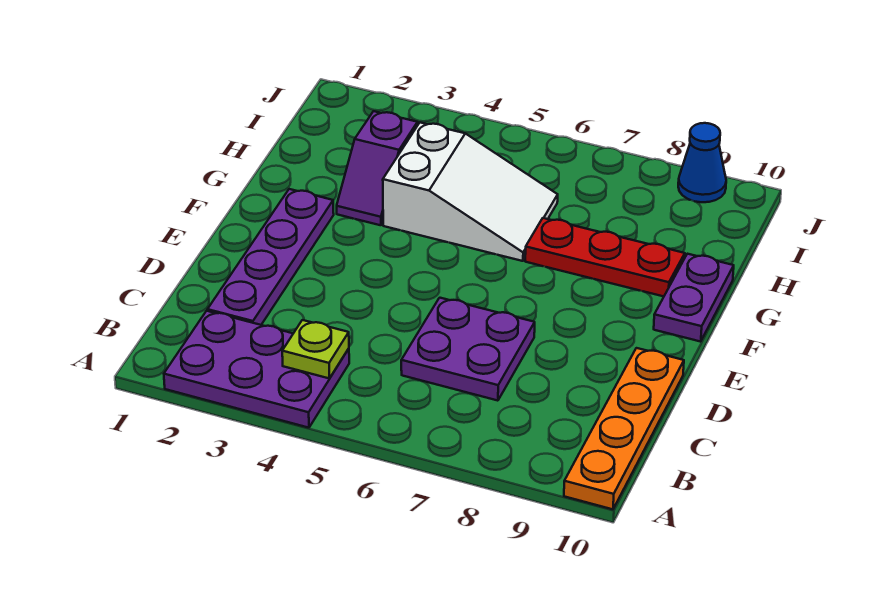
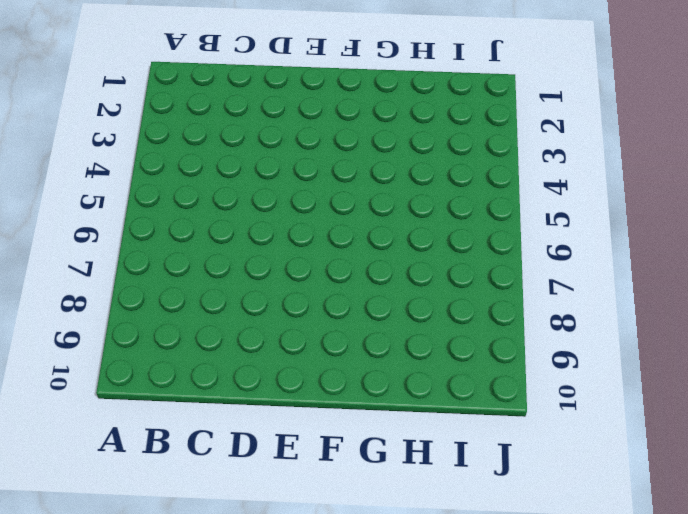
none -> purple 2x3 plate [164,311,349,428]
none -> orange 1x4 plate [564,348,684,509]

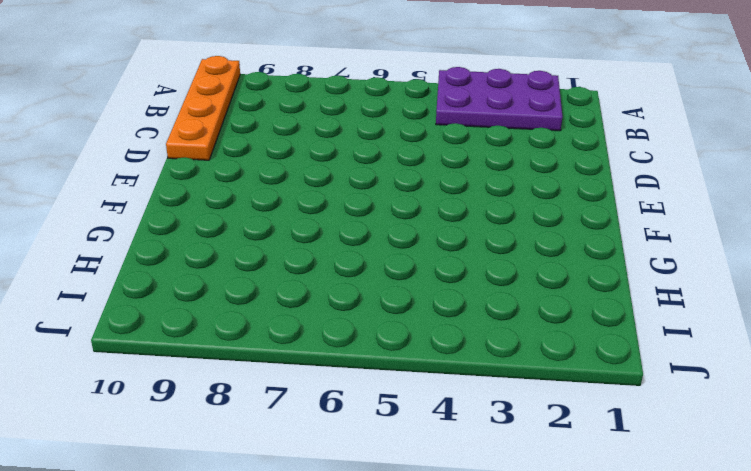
none -> purple 1x4 plate [207,189,334,325]
none -> purple 2x2 plate [401,298,535,401]

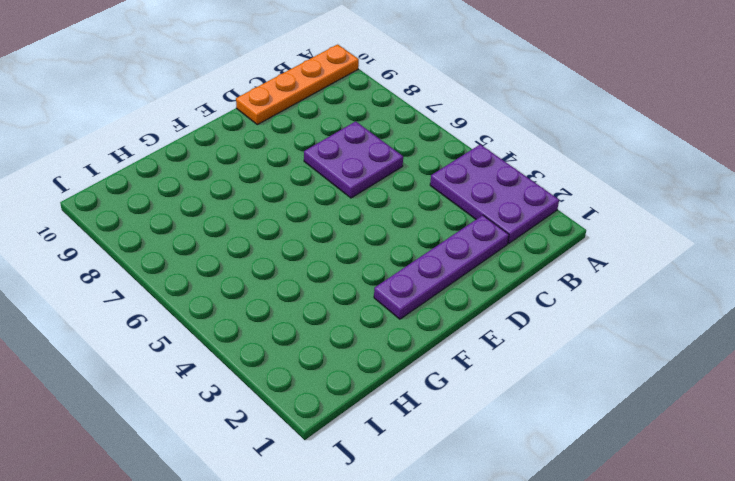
none -> purple 1x2 plate [654,254,734,342]
none -> purple 1x2 slope [337,111,418,225]

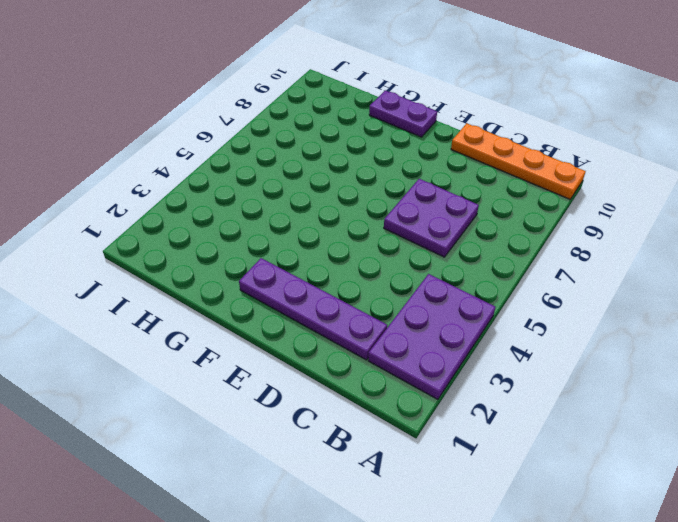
none -> purple 1x2 slope [337,111,418,225]
none -> white 2x3 slope [383,123,558,261]

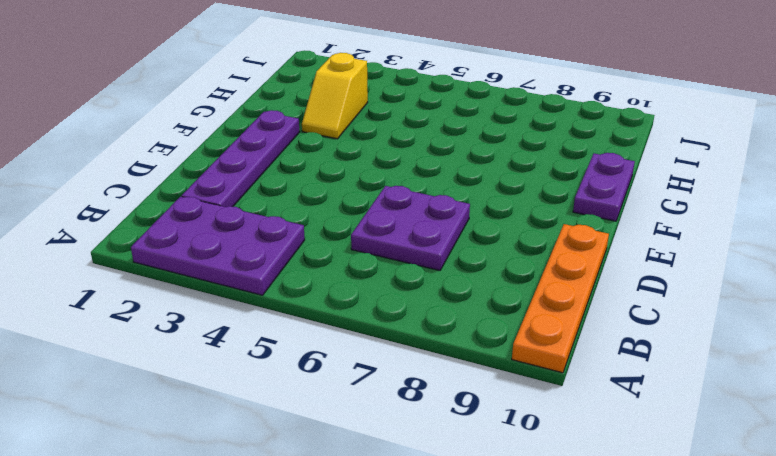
yellow 1x2 slope [302,53,368,139] -> purple 1x2 slope [337,111,418,225]
none -> white 2x3 slope [383,123,558,261]
none -> red 1x3 plate [525,218,685,297]

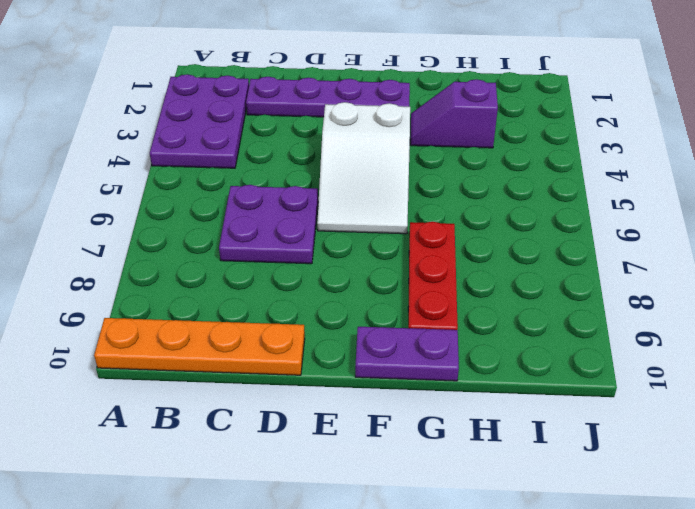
white 2x3 slope [317,102,410,234] -> white 2x3 slope moved to [383,123,558,261]
none -> blue 1x1 cone [678,123,726,202]
none -> lime 1x1 plate [282,320,349,379]

